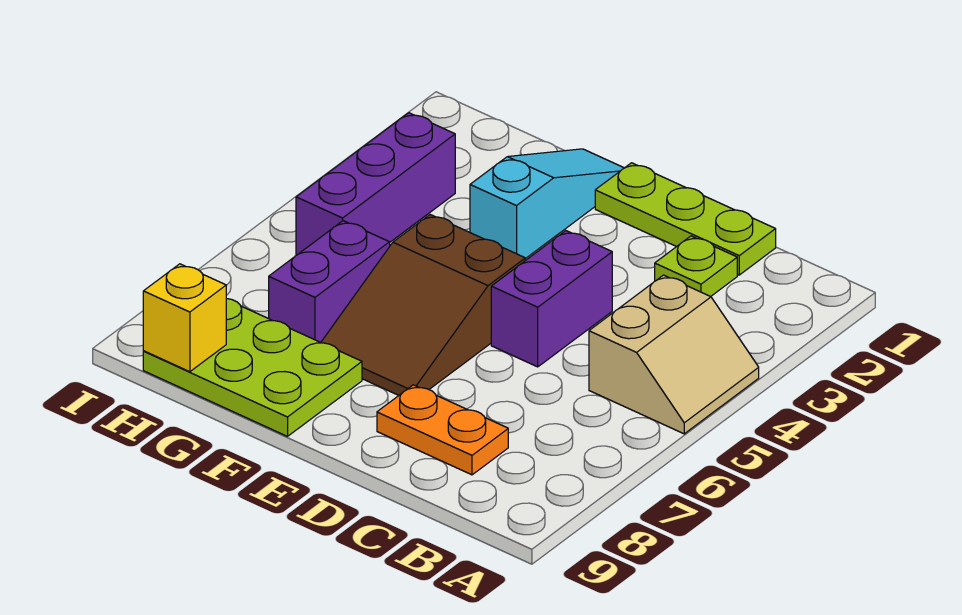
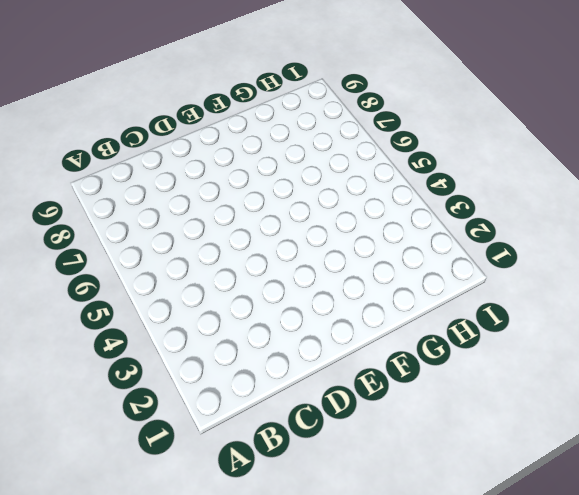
none -> tan 2x2 slope [589,275,759,434]
none -> lime 1x3 plate [595,163,776,275]

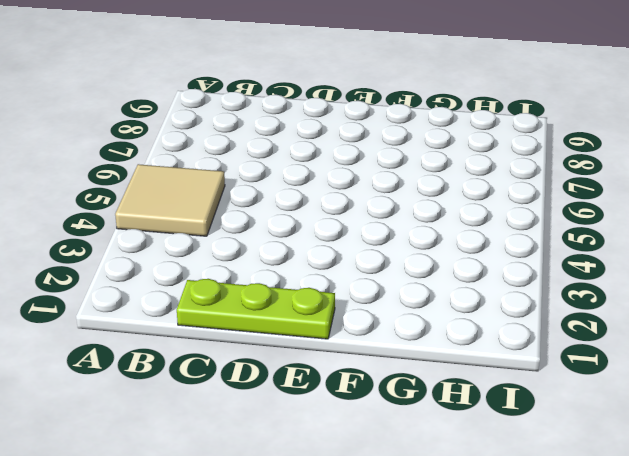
tan 2x2 tile [115,164,225,236] -> tan 2x2 slope [589,275,759,434]
none -> lime 1x1 plate [655,236,737,297]
none -> orange 1x2 plate [377,385,508,475]

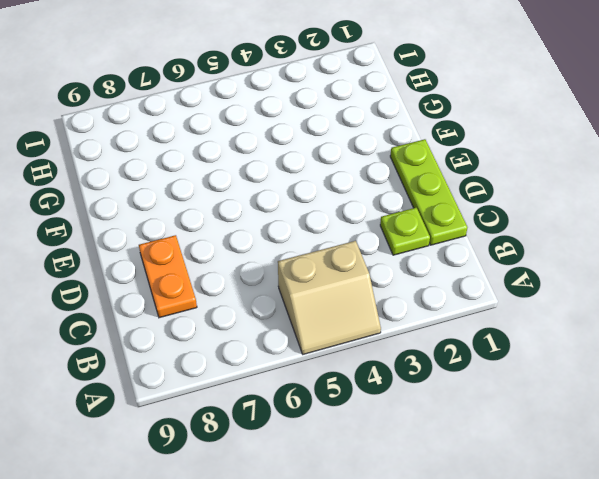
none -> purple 1x2 brick [491,231,612,367]
none -> brown 2x3 slope [321,215,525,396]

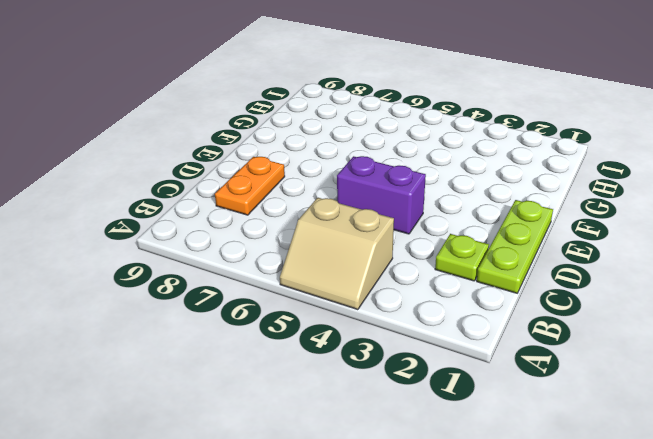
none -> brown 2x3 slope [321,215,525,396]
none -> cyan 1x3 slope [470,149,624,259]

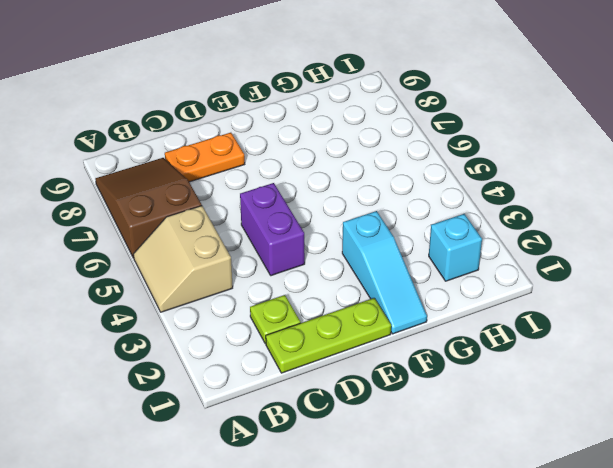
brown 2x3 slope [95,158,202,258] -> brown 2x3 slope moved to [321,215,525,396]
cyan 1x1 brick [429,214,482,281] -> none
none -> lime 2x3 plate [143,299,362,436]
none -> purple 1x2 brick [269,221,390,342]

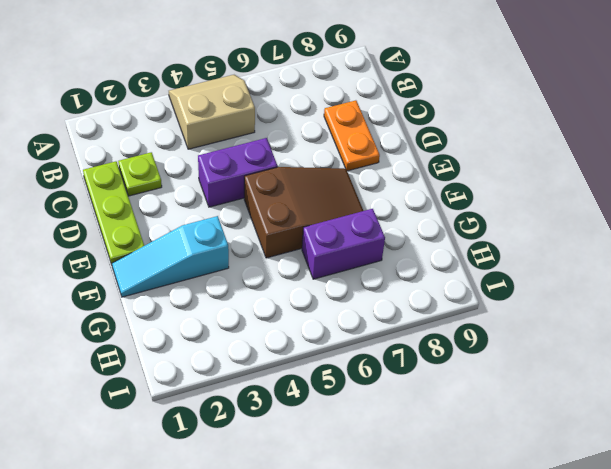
none -> lime 2x3 plate [143,299,362,436]
none -> purple 1x3 brick [296,113,455,255]

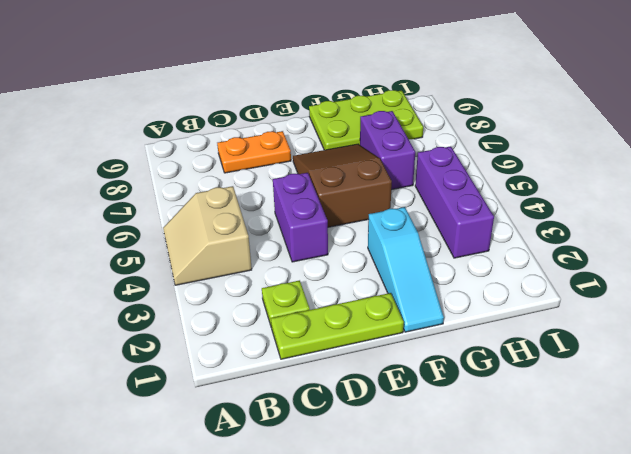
none -> yellow 1x1 brick [143,264,226,372]

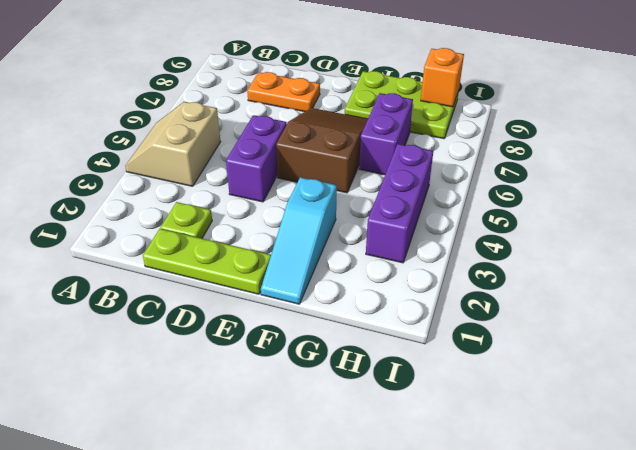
orange 1x1 brick [421,48,464,107] -> yellow 1x1 brick [143,264,226,372]

